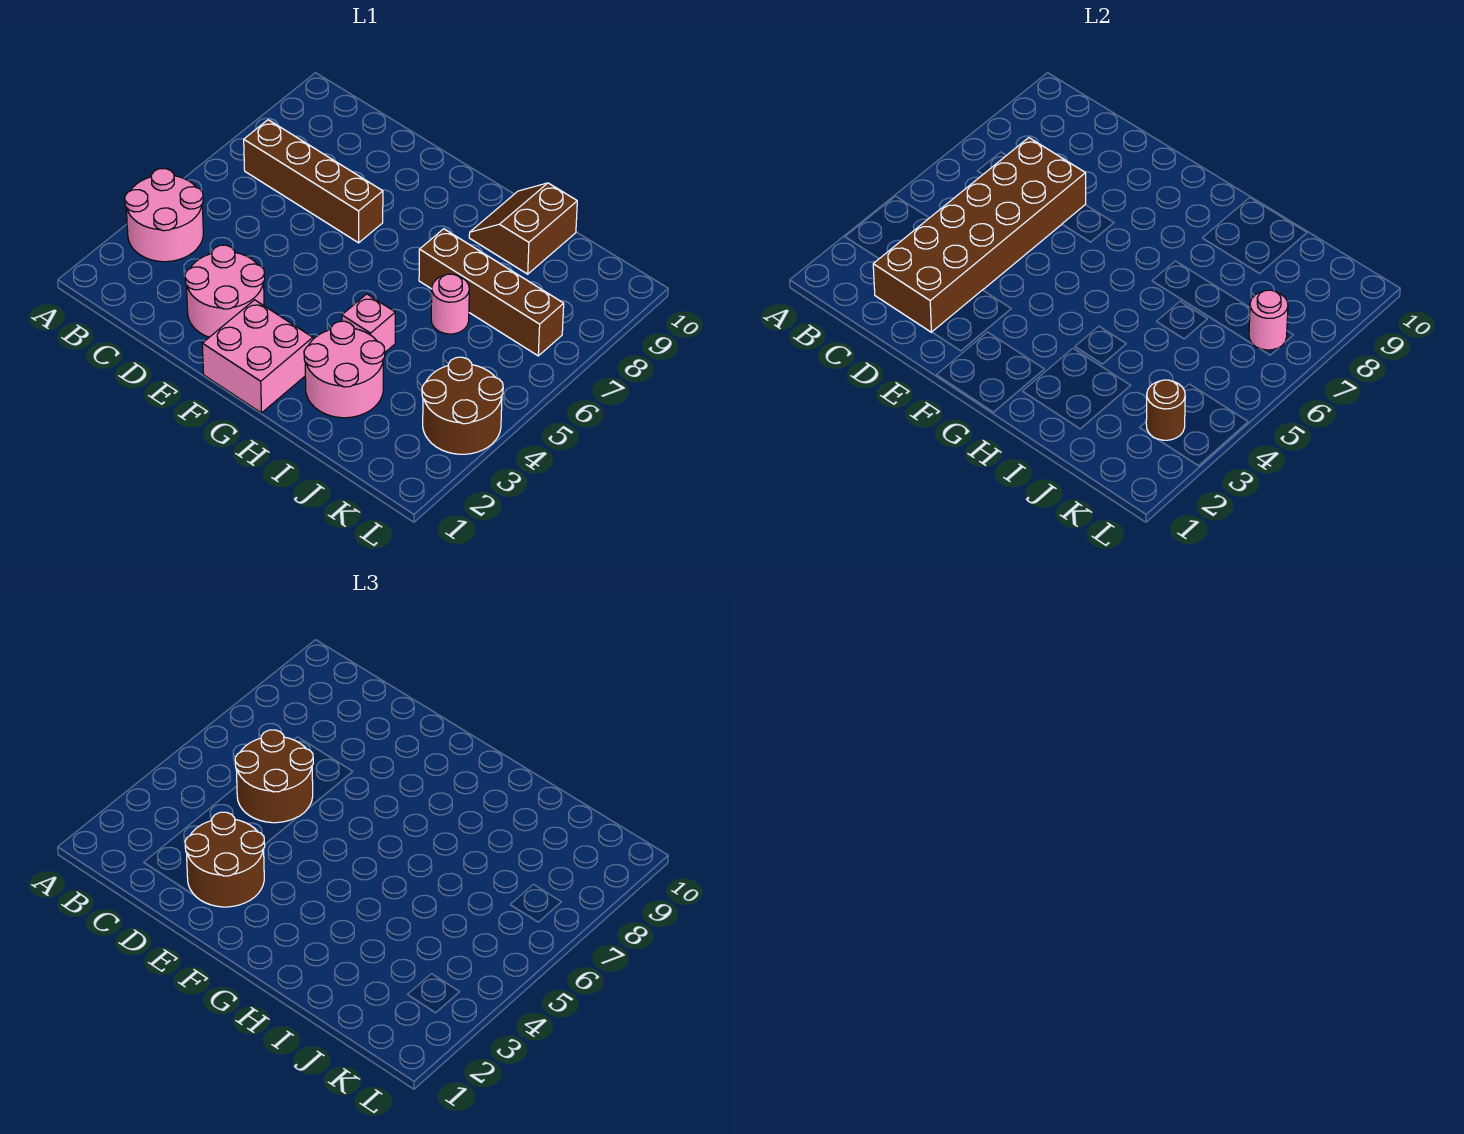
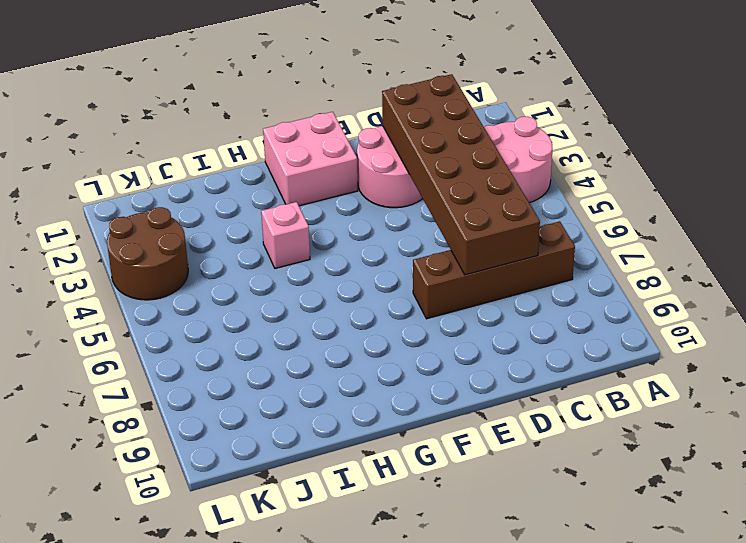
none -> pink 2x2 round brick [304,321,385,418]
none -> brown 1x4 brick [419,229,564,356]
none -> brown 2x2 slope [469,183,577,274]

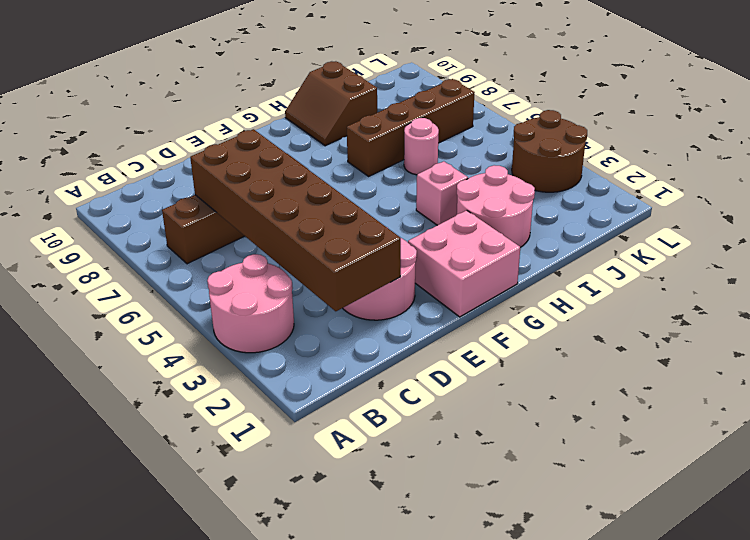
none -> brown 1x1 round brick [1146,380,1185,440]
none -> pink 1x1 round brick [1249,290,1288,350]
none -> brown 2x2 round brick [235,730,313,823]

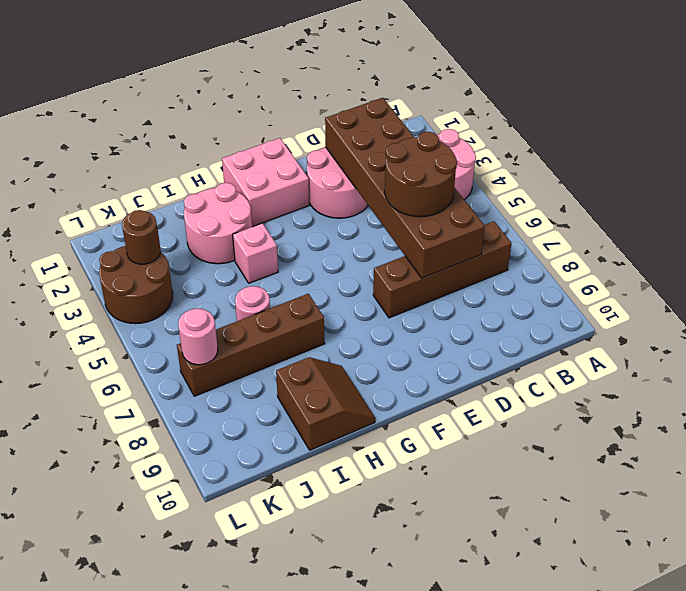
none -> brown 2x2 round brick [185,812,265,907]

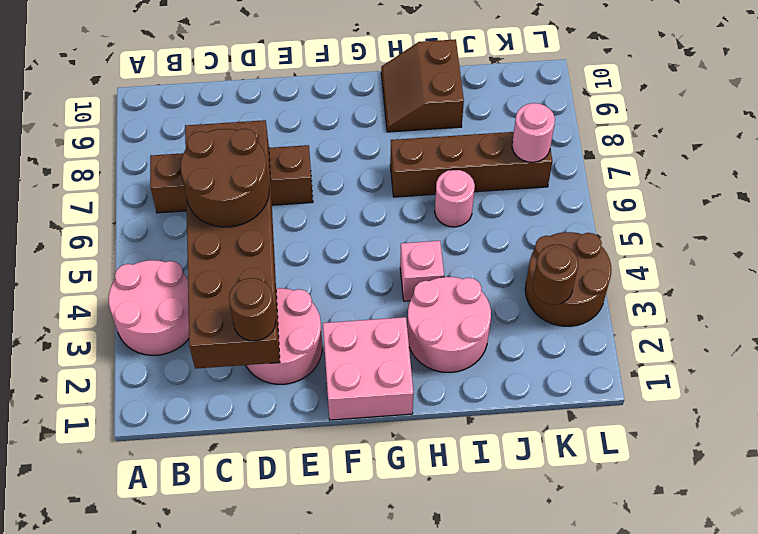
brown 1x1 round brick [229,278,276,341] -> brown 2x2 round brick [185,812,265,907]

